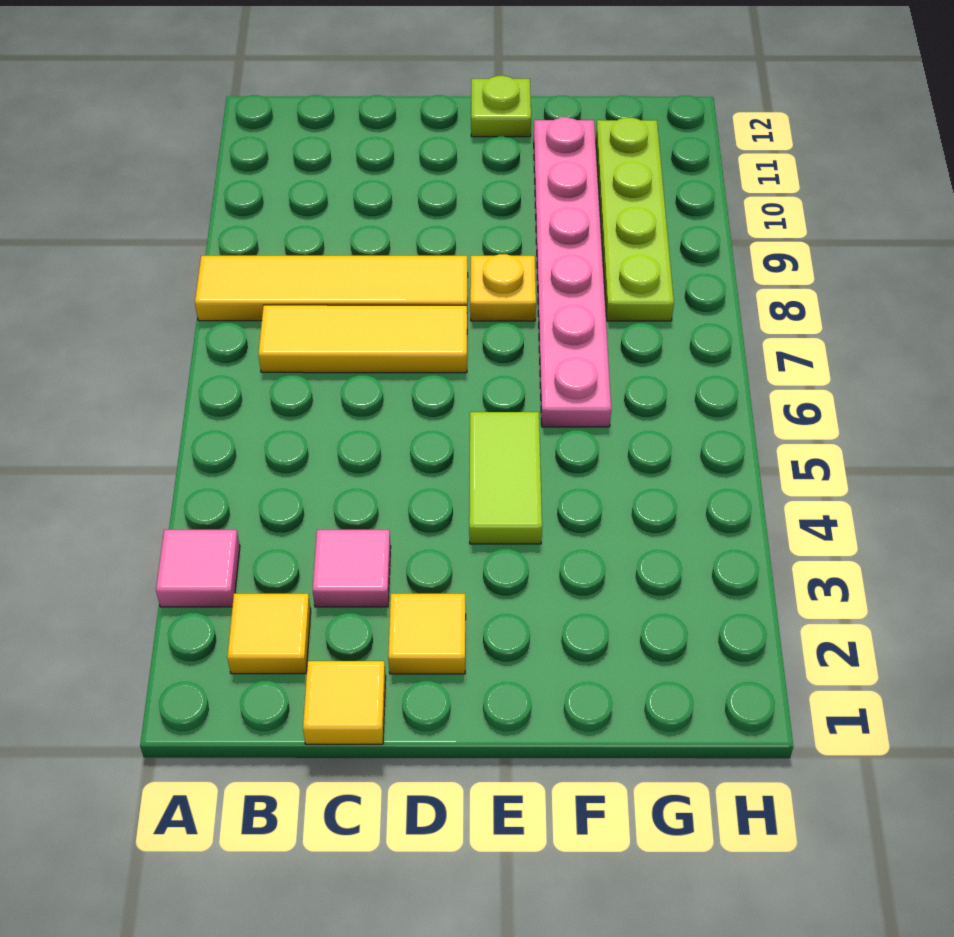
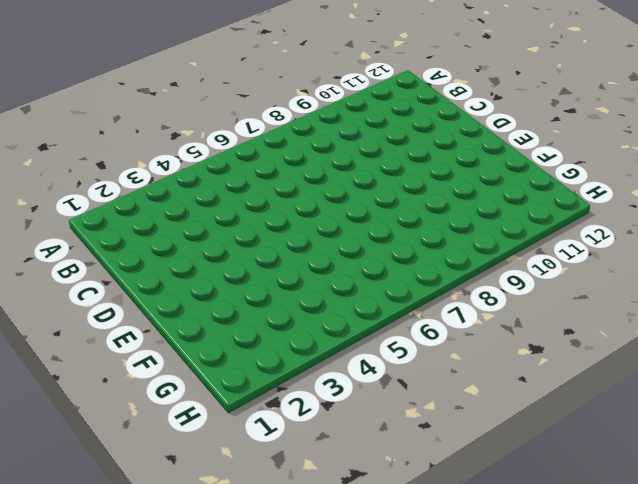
none -> pink 1x1 tile [156,530,240,607]
none -> yellow 1x4 tile [195,256,468,321]
none -> yellow 1x1 tile [227,593,311,674]

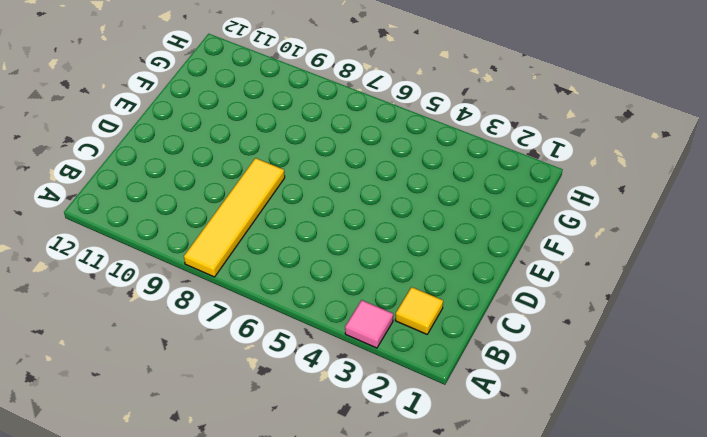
none -> yellow 1x3 tile [258,305,467,373]
none -> yellow 1x1 tile [303,661,386,744]
none -> pink 1x1 tile [313,530,391,607]

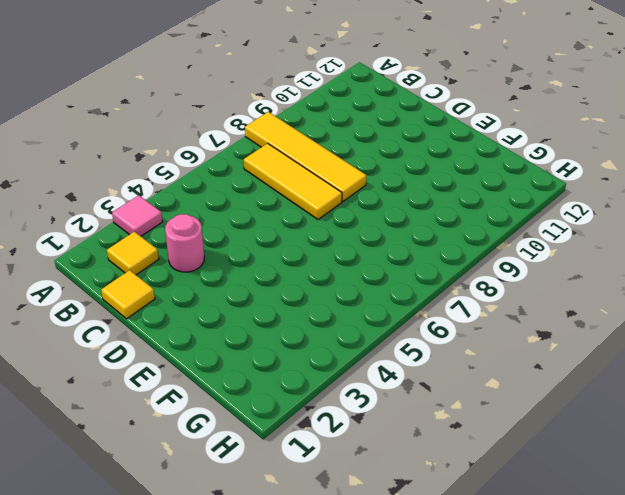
pink 1x1 round brick [165,214,204,272] -> pink 1x1 tile [313,530,391,607]
none -> yellow 1x1 tile [388,594,466,674]
none -> lime 1x2 tile [469,412,542,544]
none -> yellow 1x1 plate [470,254,536,321]

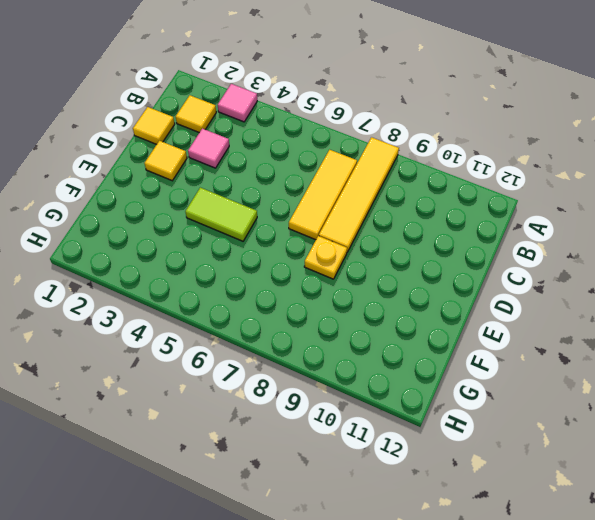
none -> lime 1x1 plate [471,76,531,137]
none -> pink 1x6 plate [534,117,611,427]
none -> lime 1x4 plate [596,118,674,321]

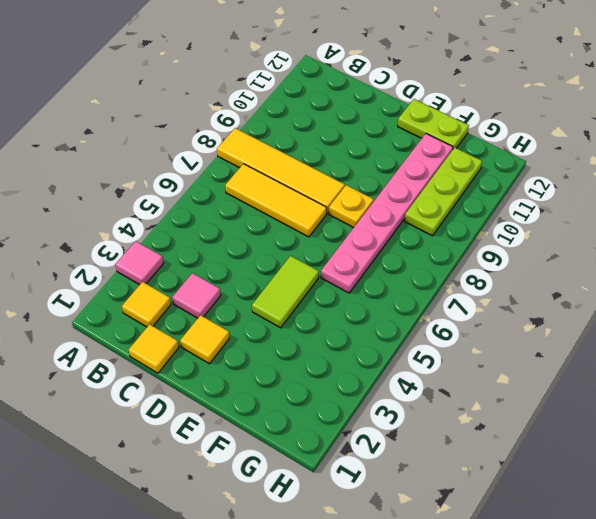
lime 1x2 plate [397,99,469,149] -> lime 1x1 plate [471,76,531,137]
lime 1x3 plate [404,147,482,236] -> lime 1x4 plate [596,118,674,321]

